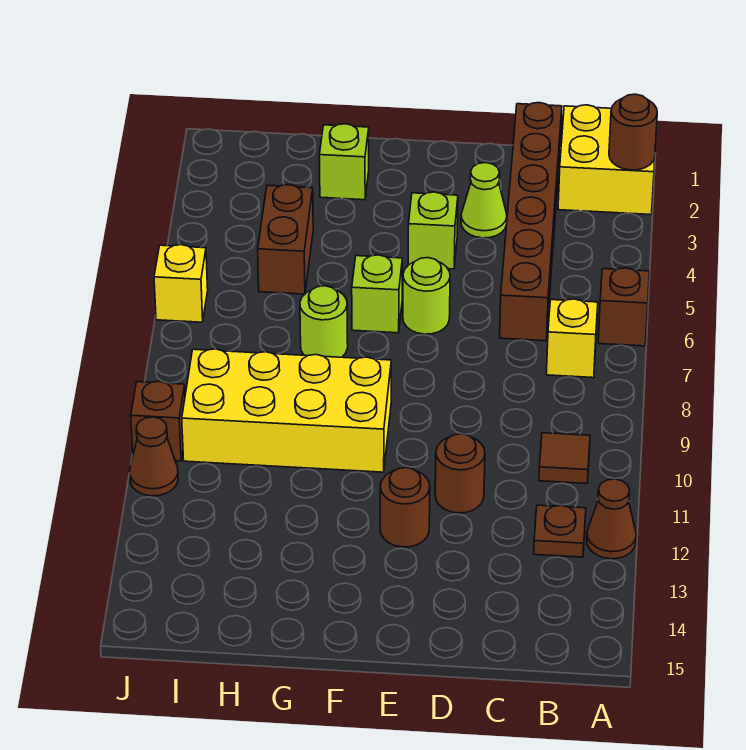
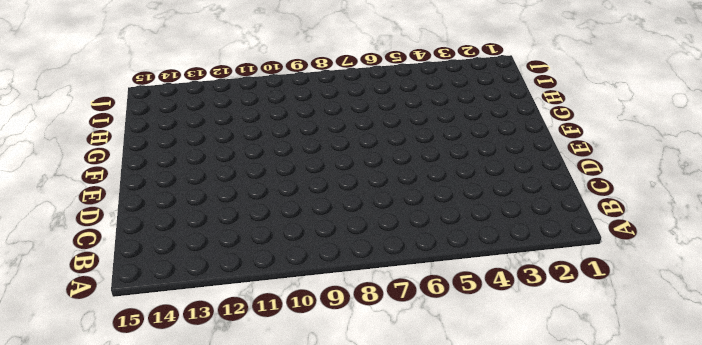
none -> yellow 2x2 brick [558,105,655,215]
none -> brown 1x1 brick [598,268,649,346]
none -> brown 1x1 cone [587,479,636,559]

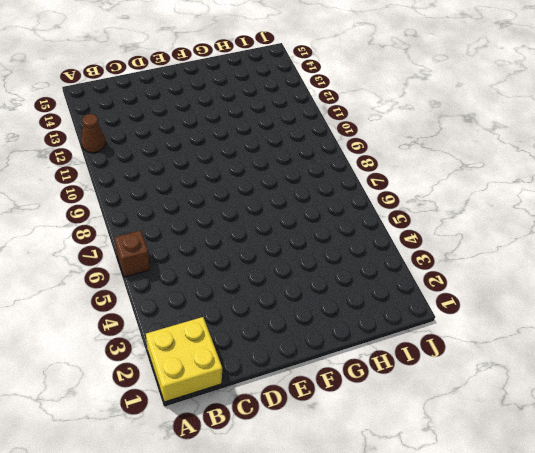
none -> yellow 1x1 brick [546,299,598,378]
none -> brown 1x1 tile [539,433,590,484]
none -> brown 1x1 plate [534,505,586,557]

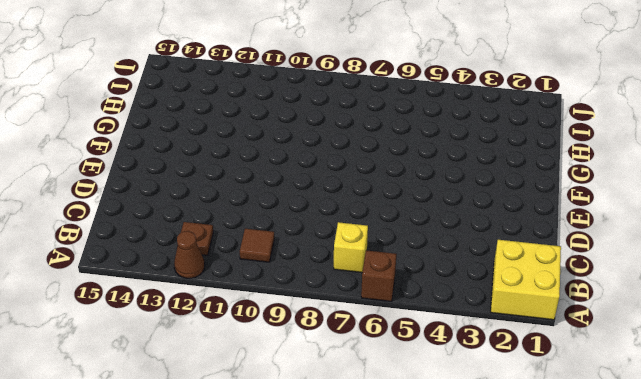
none -> brown 1x6 brick [500,103,562,341]
none -> lime 1x1 cone [461,163,507,238]
none -> brown 1x1 round brick [435,434,485,513]

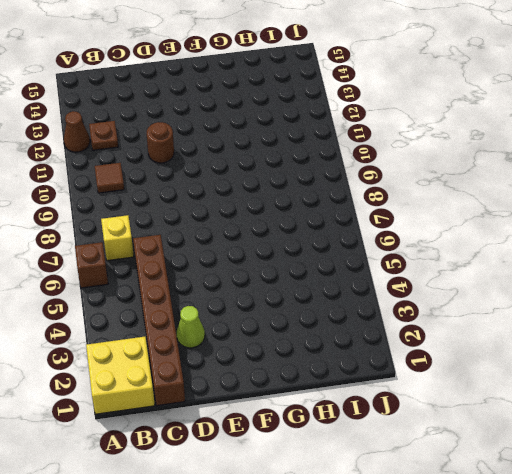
none -> lime 1x1 brick [408,192,458,269]
none -> lime 1x1 round brick [403,258,450,334]
none -> brown 1x1 round brick [380,468,430,547]

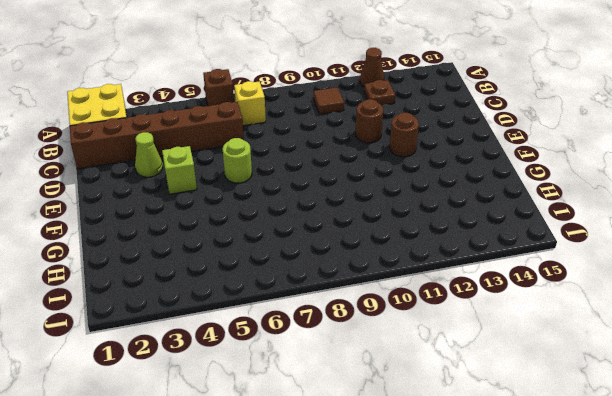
none -> lime 1x1 brick [352,255,402,333]
none -> yellow 2x4 brick [182,349,391,472]
none -> lime 1x1 brick [319,124,369,200]

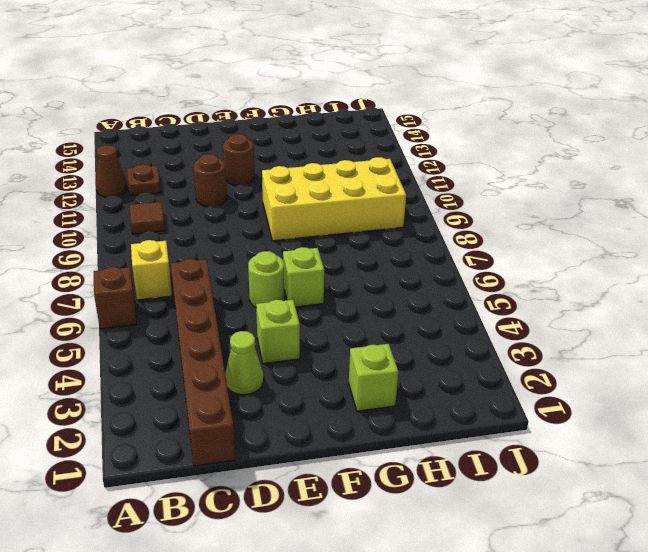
none -> yellow 2x2 brick [558,105,655,215]
none -> lime 1x1 round brick [300,286,348,357]
none -> brown 1x2 brick [258,185,313,294]

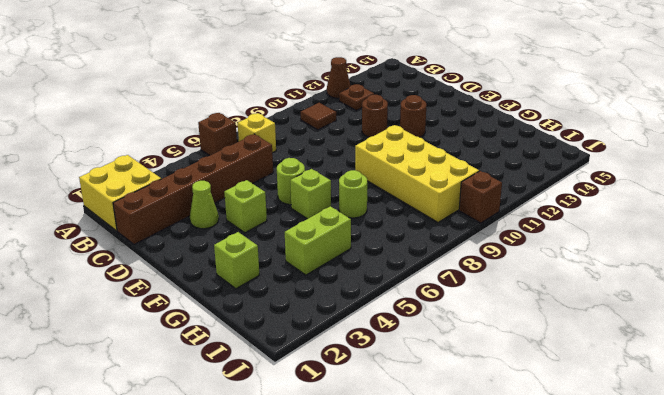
lime 1x2 brick [285,206,351,275] -> brown 1x2 brick [258,185,313,294]
none -> yellow 1x1 brick [154,245,208,322]
none -> brown 1x1 cone [130,417,178,496]
none -> brown 1x1 round brick [609,94,657,170]

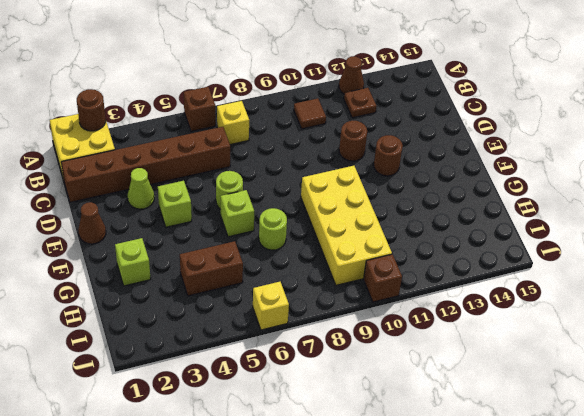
brown 1x1 cone [78,202,106,244] -> brown 1x1 cone moved to [130,417,178,496]

